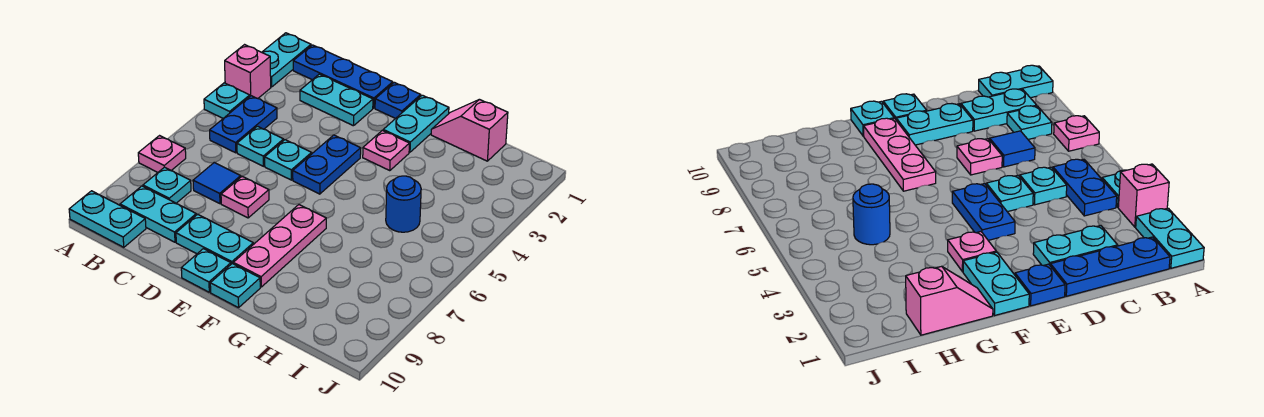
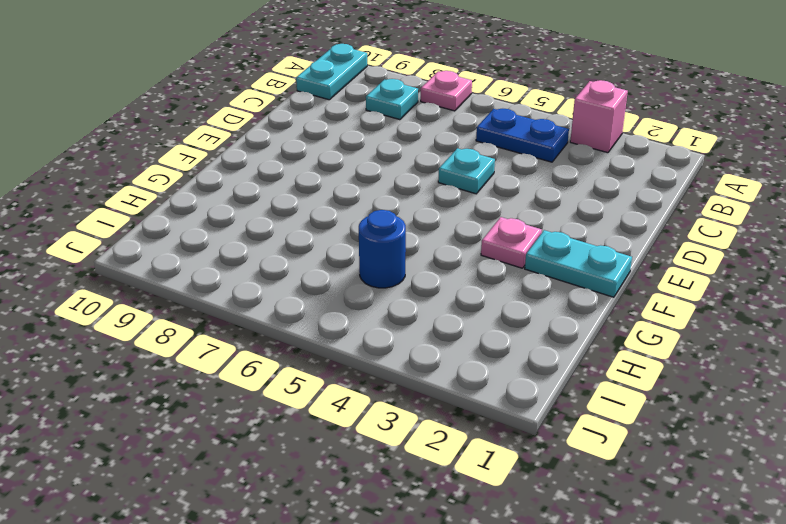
none -> cyan 1x2 plate [262,33,311,87]
none -> cyan 1x1 plate [204,83,250,118]
none -> blue 1x3 plate [293,45,393,108]

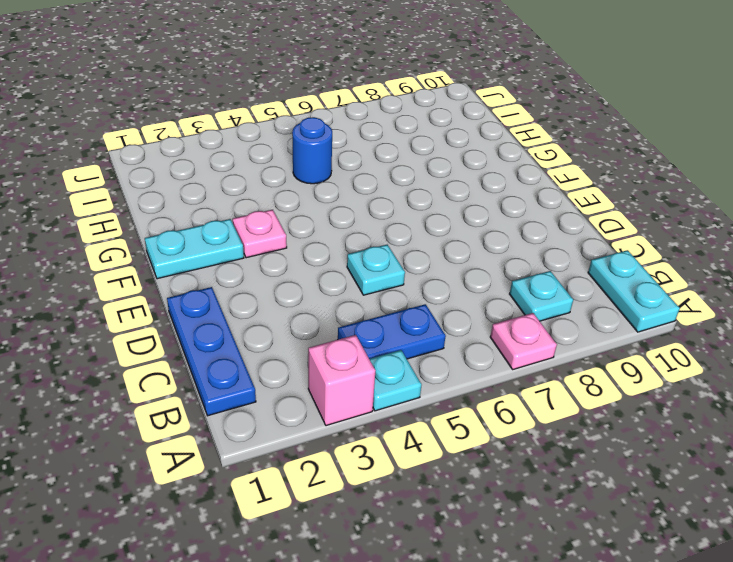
none -> cyan 1x2 plate [262,33,311,87]
none -> cyan 1x2 plate [120,186,196,242]
none -> cyan 1x2 plate [300,74,373,126]

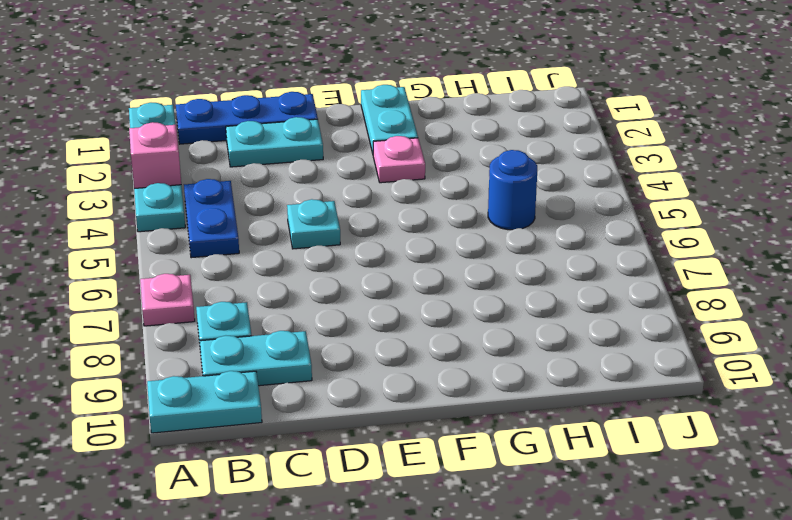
none -> cyan 1x1 plate [237,126,284,166]
none -> blue 1x1 tile [193,162,241,204]
none -> pink 1x1 plate [221,177,269,218]

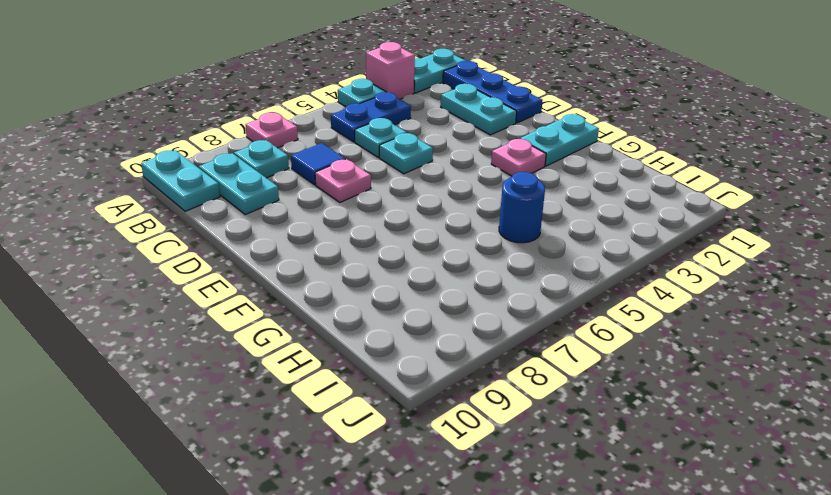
none -> cyan 1x2 plate [176,214,253,264]
none -> blue 1x1 plate [375,82,421,119]
none -> blue 1x2 plate [293,135,361,194]

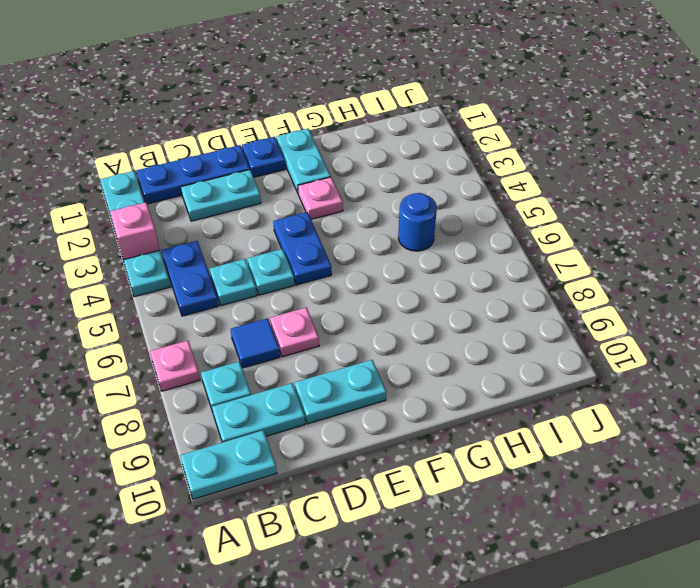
none -> cyan 1x1 plate [181,249,231,292]
none -> pink 1x3 plate [233,205,326,287]
none -> cyan 1x1 plate [210,264,260,308]

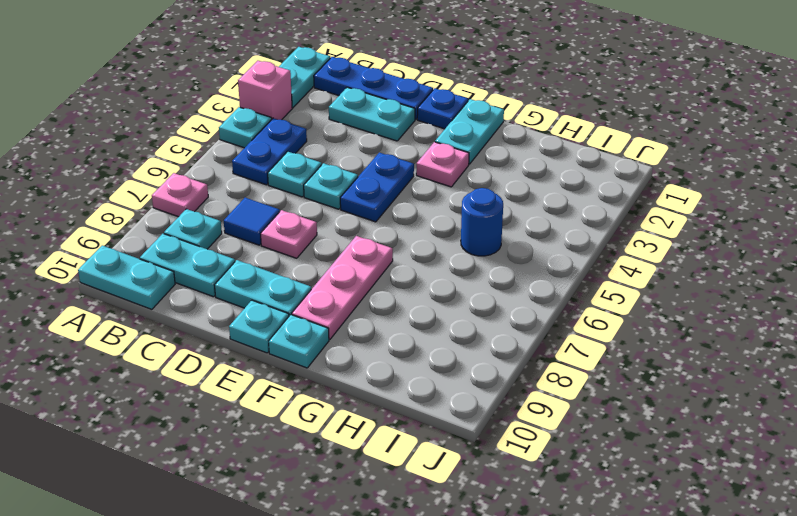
none -> pink 1x2 slope [431,99,508,161]

